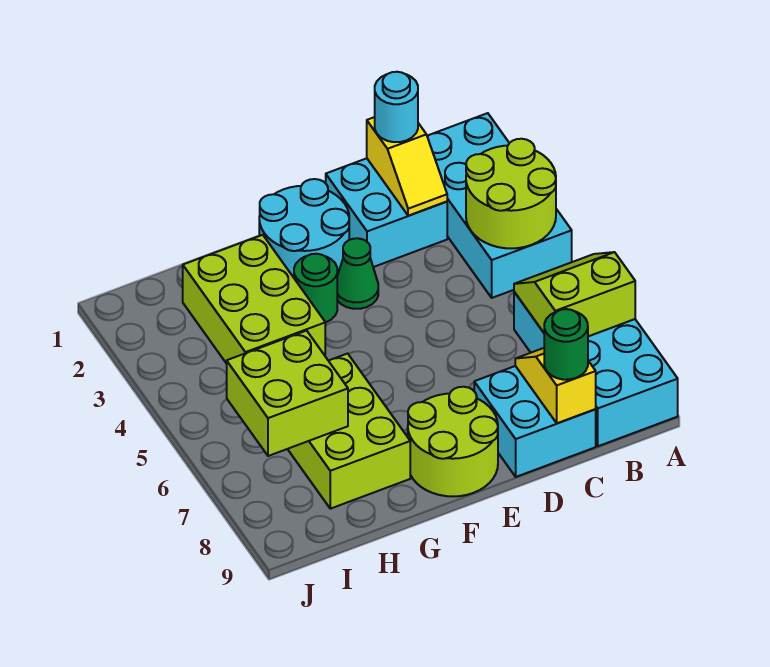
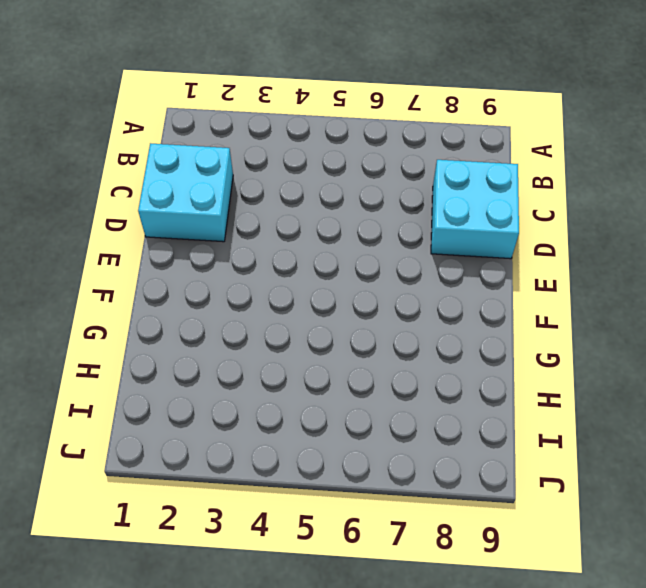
none -> cyan 2x4 brick [427,113,572,298]
none -> cyan 2x4 brick [514,292,678,446]
none -> cyan 2x2 round brick [259,179,349,278]

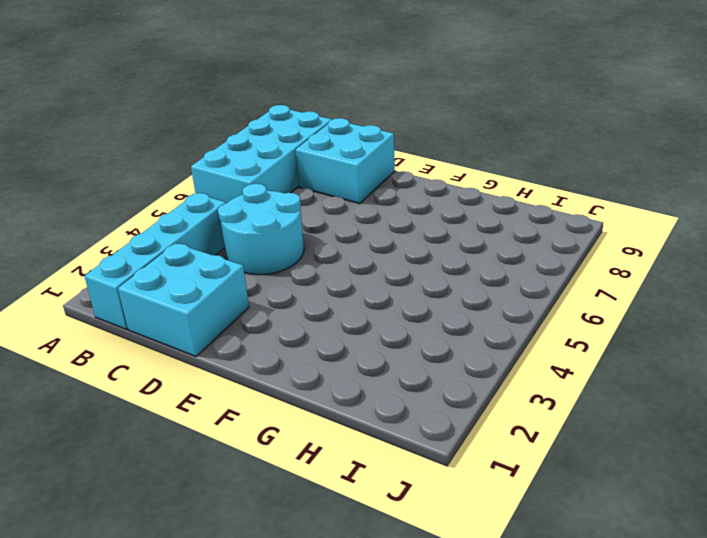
cyan 1x4 brick [85,193,226,329] -> cyan 2x4 brick [427,113,572,298]
cyan 2x2 round brick [218,184,304,275] -> cyan 2x2 round brick moved to [259,179,349,278]
none -> green 1x1 cone [337,238,378,309]
none -> lime 2x2 round brick [408,387,498,496]
none -> green 1x1 round brick [294,254,337,323]

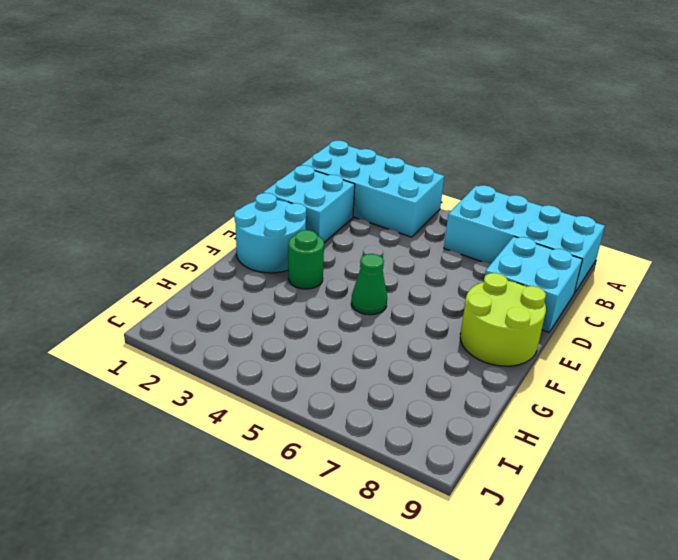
green 1x1 cone [351,254,387,315] -> green 1x1 cone moved to [337,238,378,309]
none -> lime 2x3 brick [183,235,325,364]
none -> lime 2x3 brick [288,354,410,509]
none -> lime 2x2 round brick [466,139,556,248]

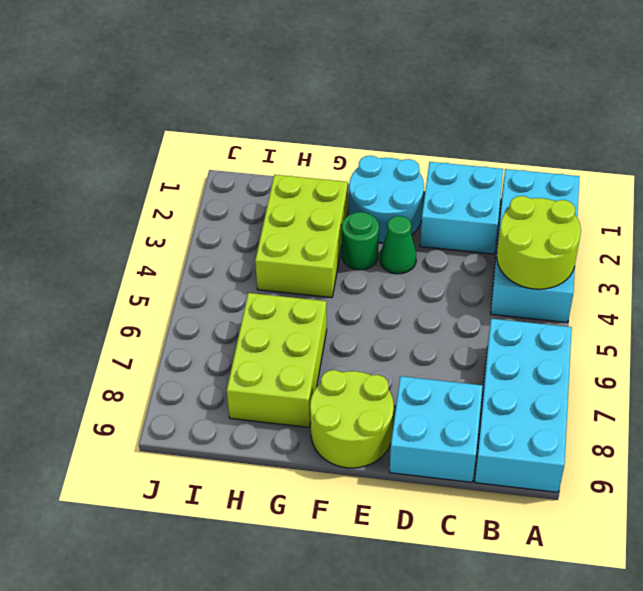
none -> lime 2x2 slope [514,252,635,336]
none -> yellow 1x2 slope [367,117,447,216]
none -> yellow 1x2 slope [515,348,596,423]

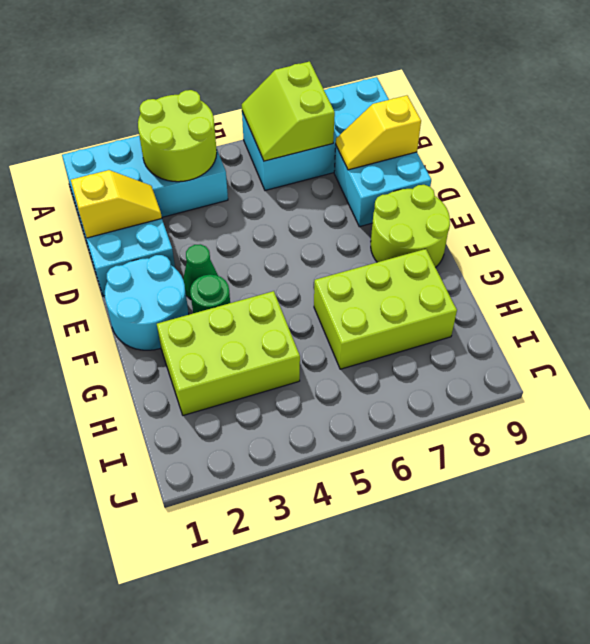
none -> lime 2x2 brick [227,331,348,456]
none -> cyan 1x1 round brick [375,72,418,142]
none -> green 1x1 round brick [544,309,588,380]

